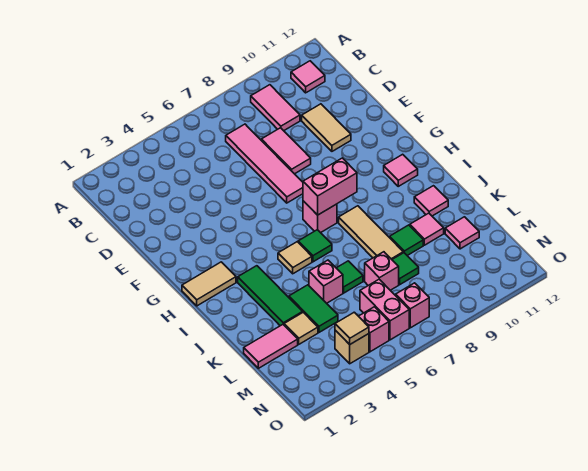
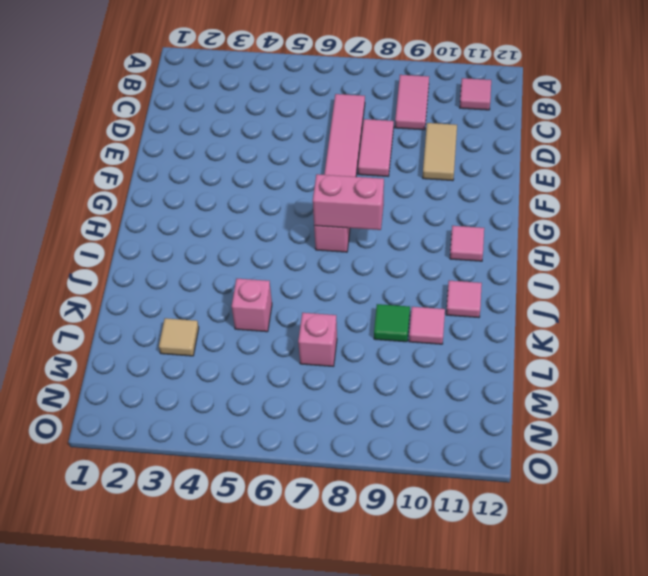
none -> tan 1x2 tile [182,262,236,306]
none -> green 1x3 tile [238,266,303,326]
none -> tan 1x1 tile [278,242,312,274]

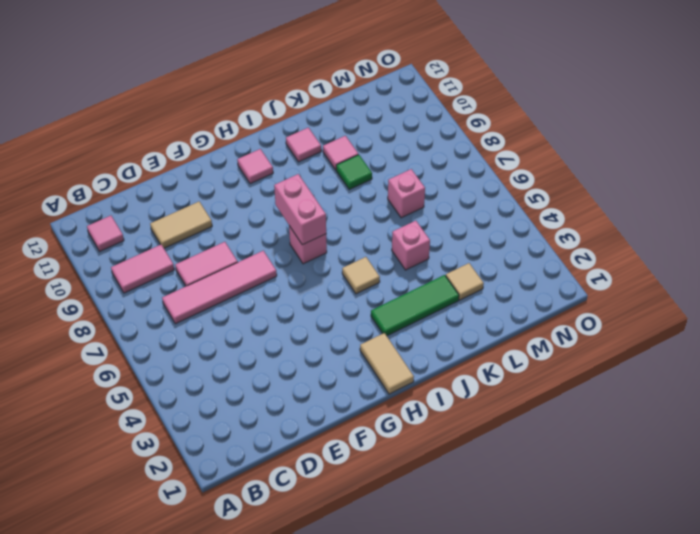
none -> green 1x1 tile [298,230,332,262]
none -> tan 1x3 tile [339,206,403,259]
none -> green 1x2 tile [289,285,338,332]

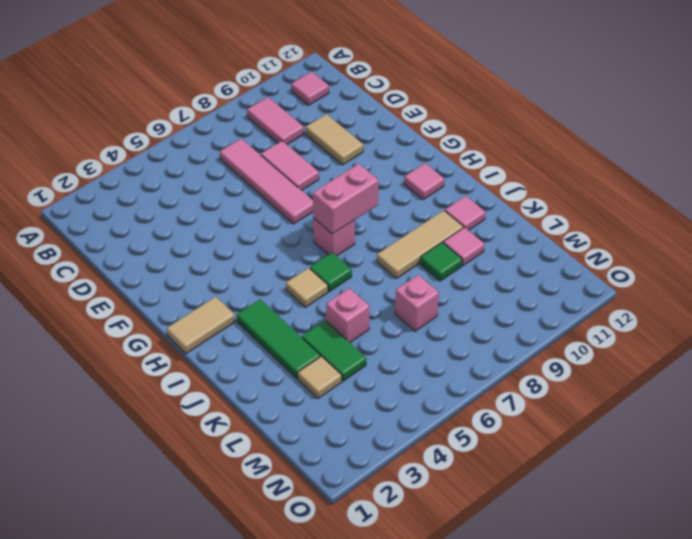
tan 1x3 tile [377,210,463,279] -> tan 1x3 tile turned to [339,206,403,259]
none -> green 1x1 tile [337,261,363,293]
none -> pink 1x2 tile [244,325,298,368]
none -> green 1x1 tile [392,253,419,285]

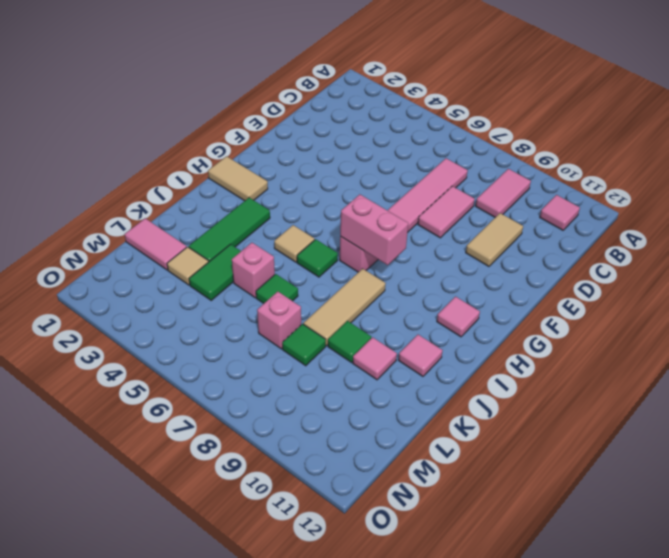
none -> pink 1x1 tile [445,217,479,249]
none -> pink 1x2 brick [360,279,409,340]
none -> tan 1x1 brick [335,330,369,364]

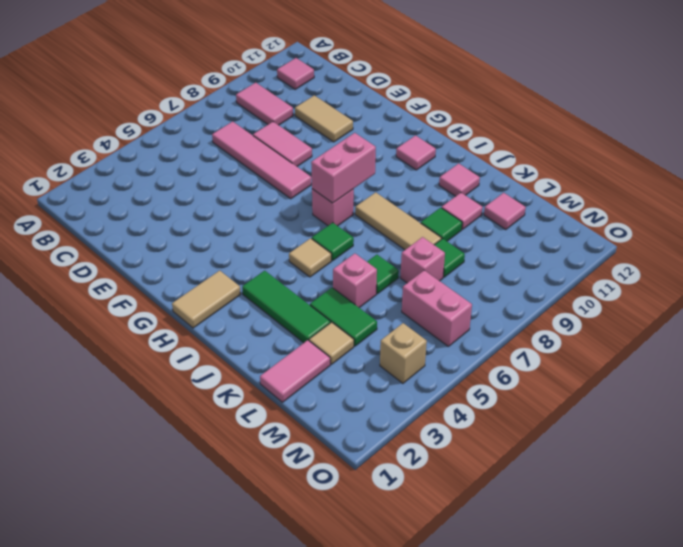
none -> pink 1x1 brick [359,307,389,352]
none -> pink 1x1 brick [396,283,429,328]
none -> tan 1x1 tile [335,312,369,344]

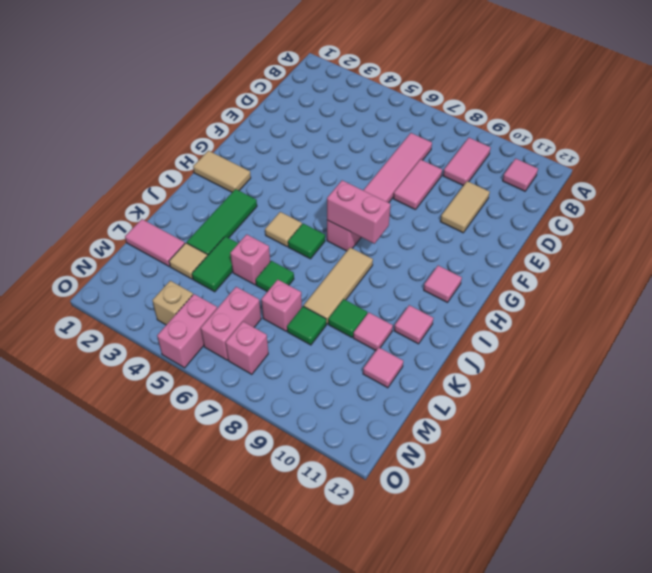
pink 1x2 brick [157,294,217,368] -> pink 1x1 brick [359,307,389,352]
none -> tan 1x1 tile [335,312,369,344]

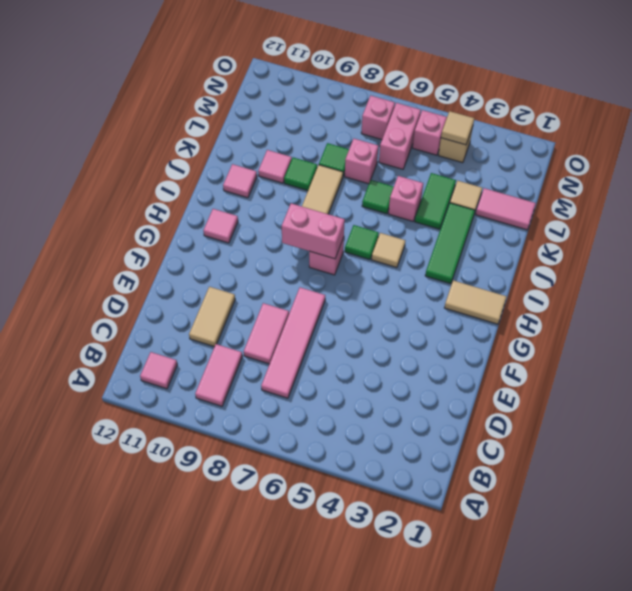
none -> pink 1x1 tile [445,217,479,249]

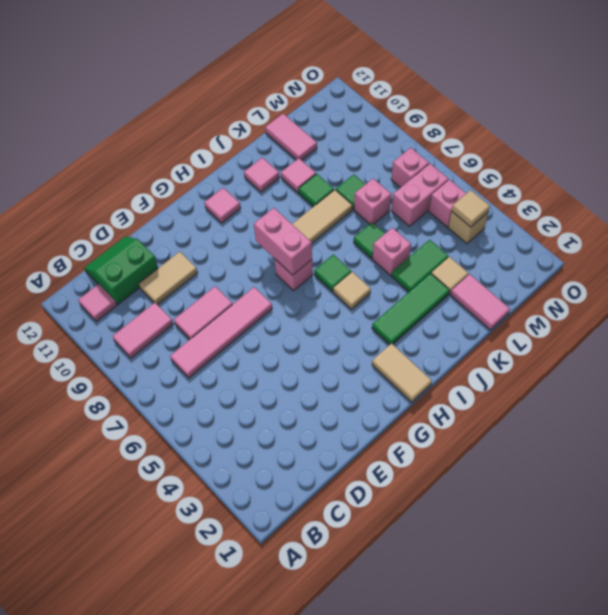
green 2x2 slope [84,236,158,304] -> none
pink 1x2 tile [265,114,317,160] -> pink 1x1 tile [445,217,479,249]

